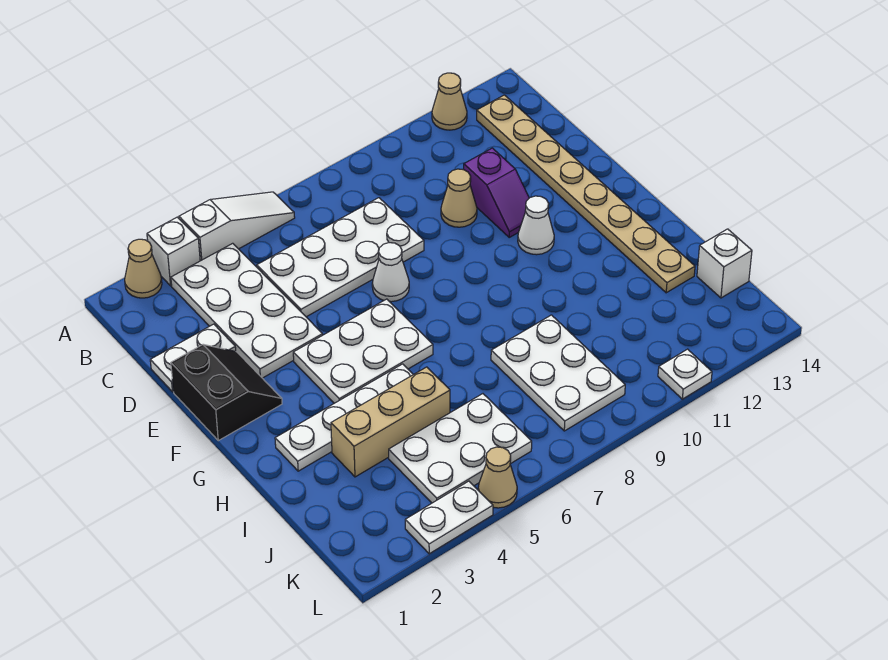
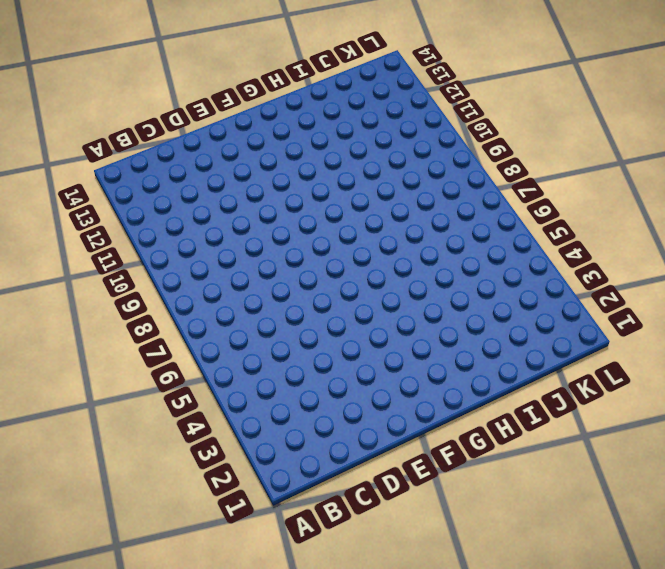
none -> tan 1x1 cone [125,239,162,298]
none -> white 1x1 brick [147,217,200,286]
none -> white 1x3 slope [179,192,295,261]

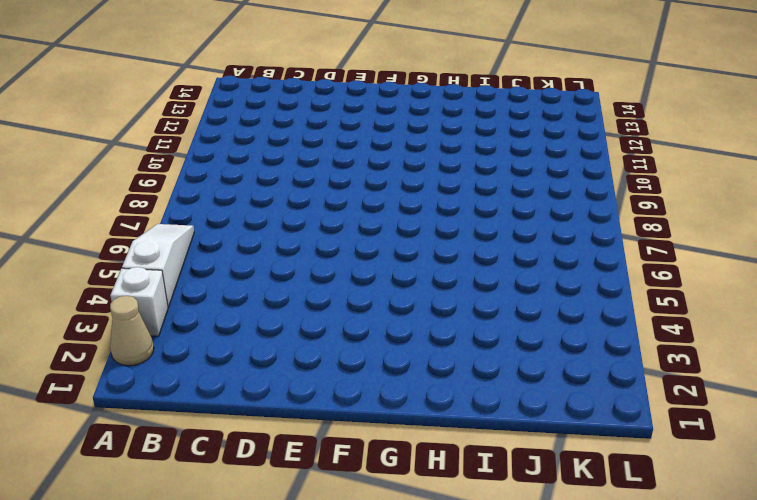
none -> tan 1x1 cone [432,73,467,130]
none -> white 2x4 plate [171,243,323,378]
none -> tan 1x8 plate [477,95,695,293]

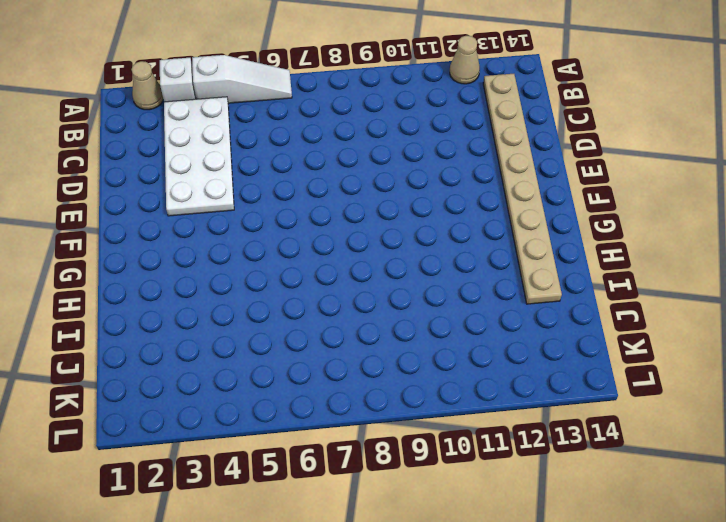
none -> white 2x4 plate [257,198,424,317]
none -> white 1x2 plate [150,324,236,392]
none -> tan 1x1 cone [441,169,477,227]

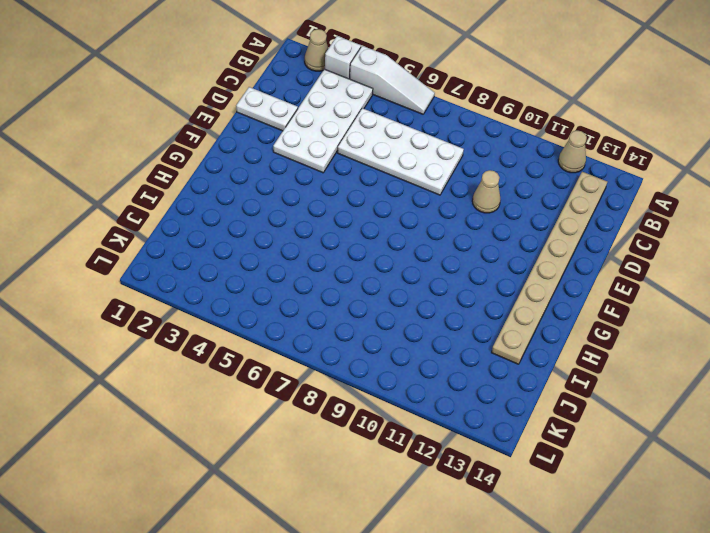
none -> purple 1x2 slope [464,148,529,237]
none -> black 2x2 slope [171,344,282,441]
none -> white 1x1 cone [372,243,409,302]

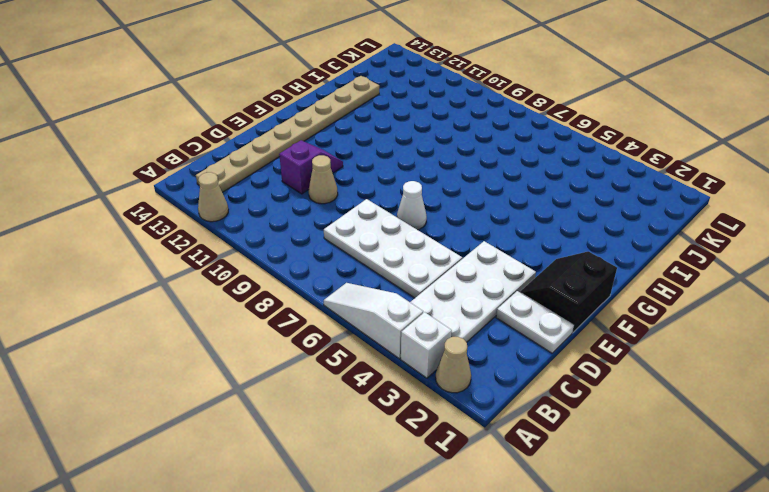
none -> white 2x3 plate [293,299,433,403]
none -> white 1x1 cone [518,196,554,255]
none -> white 1x4 plate [275,364,413,471]

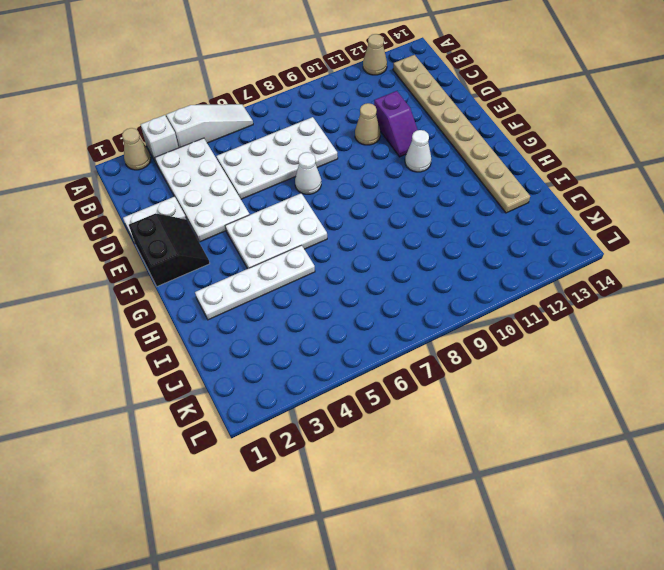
none -> tan 1x3 brick [331,367,450,477]
none -> white 2x3 plate [491,315,625,431]
none -> white 2x3 plate [389,394,532,503]

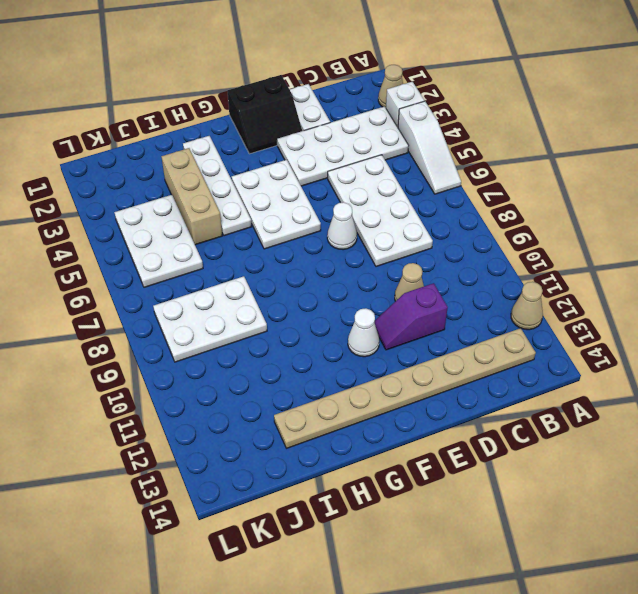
none -> white 1x1 brick [697,229,752,298]
none -> white 1x2 plate [405,481,493,554]
none -> tan 1x1 cone [478,447,517,508]

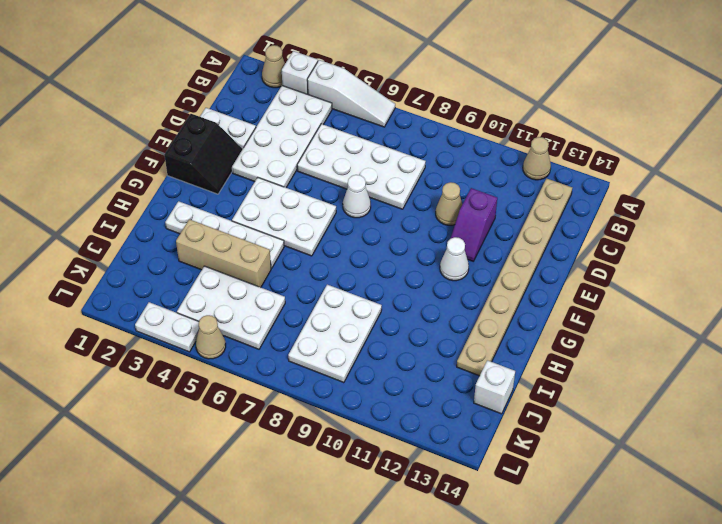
none -> white 1x1 plate [658,349,712,399]

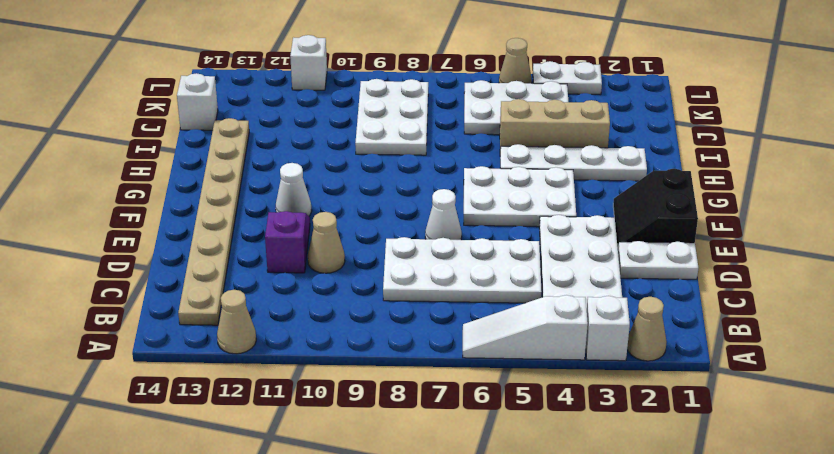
white 1x1 brick [290,35,327,90] -> white 1x1 plate [658,349,712,399]

